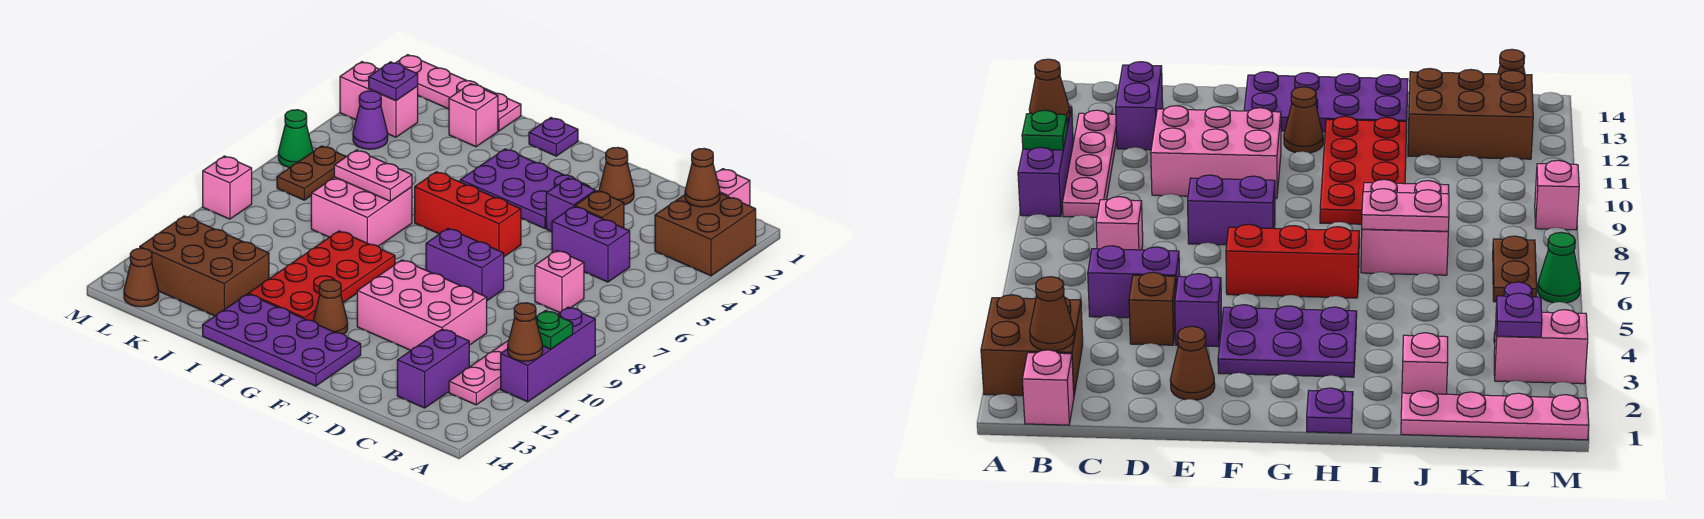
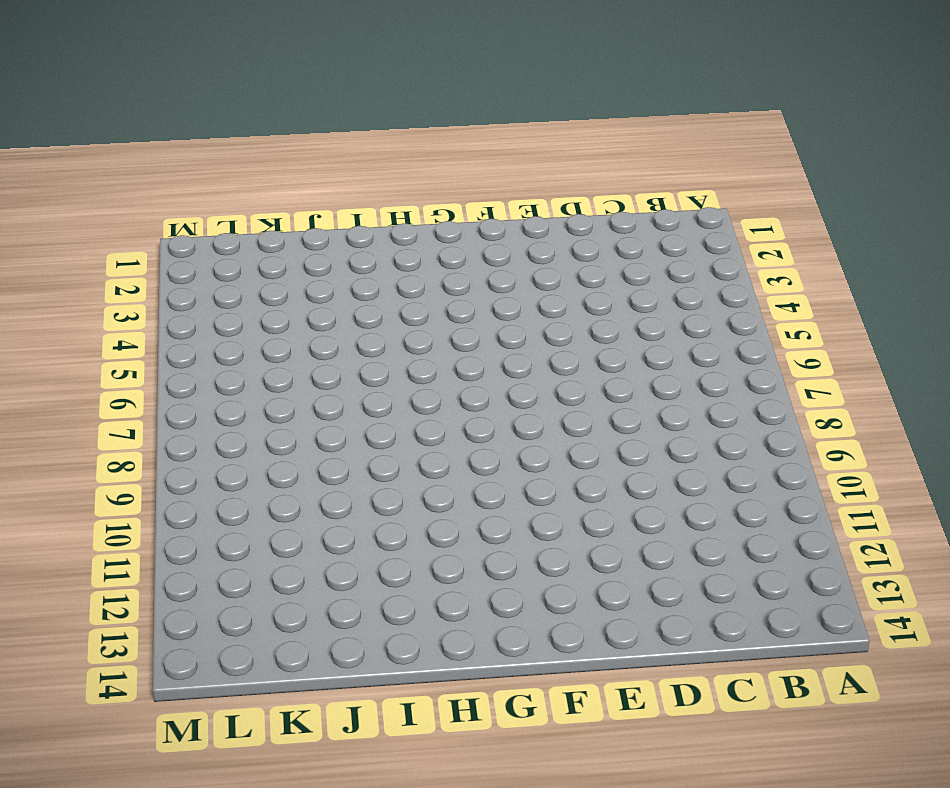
none -> brown 2x2 brick [655,193,756,276]
none -> purple 1x3 brick [501,307,595,402]
none -> pink 1x1 brick [716,169,750,206]
none -> pink 1x4 plate [449,340,509,405]

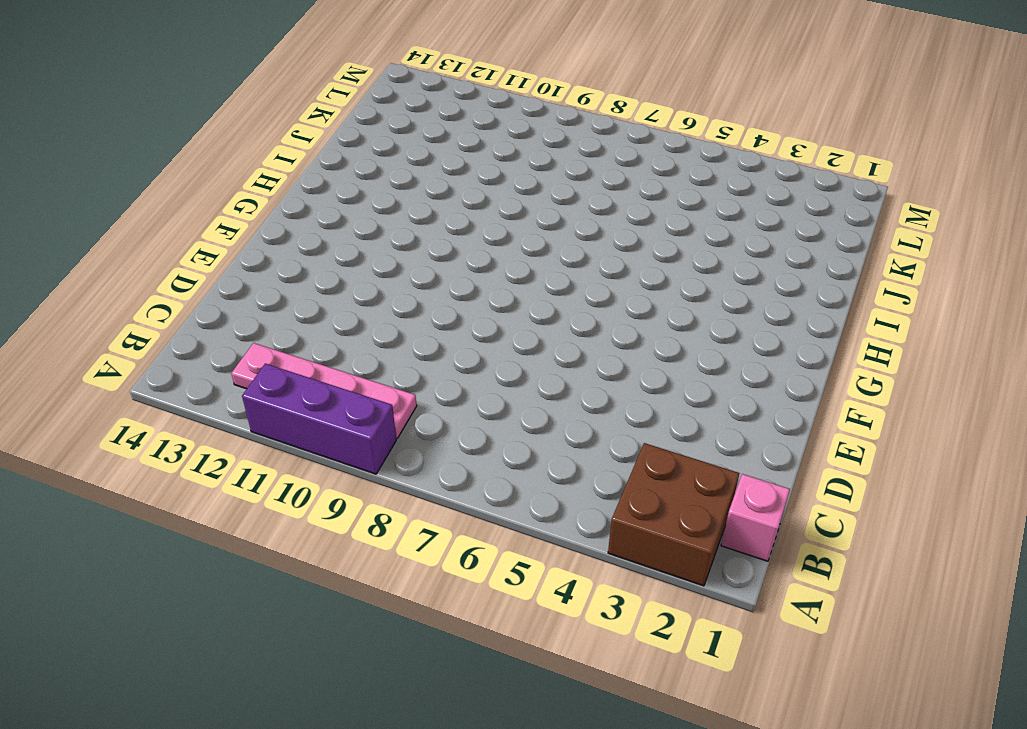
none -> purple 1x2 brick [552,207,630,282]
none -> pink 1x1 brick [535,250,584,313]
none -> purple 1x2 brick [397,329,469,408]
none -> brown 1x1 brick [575,191,624,228]

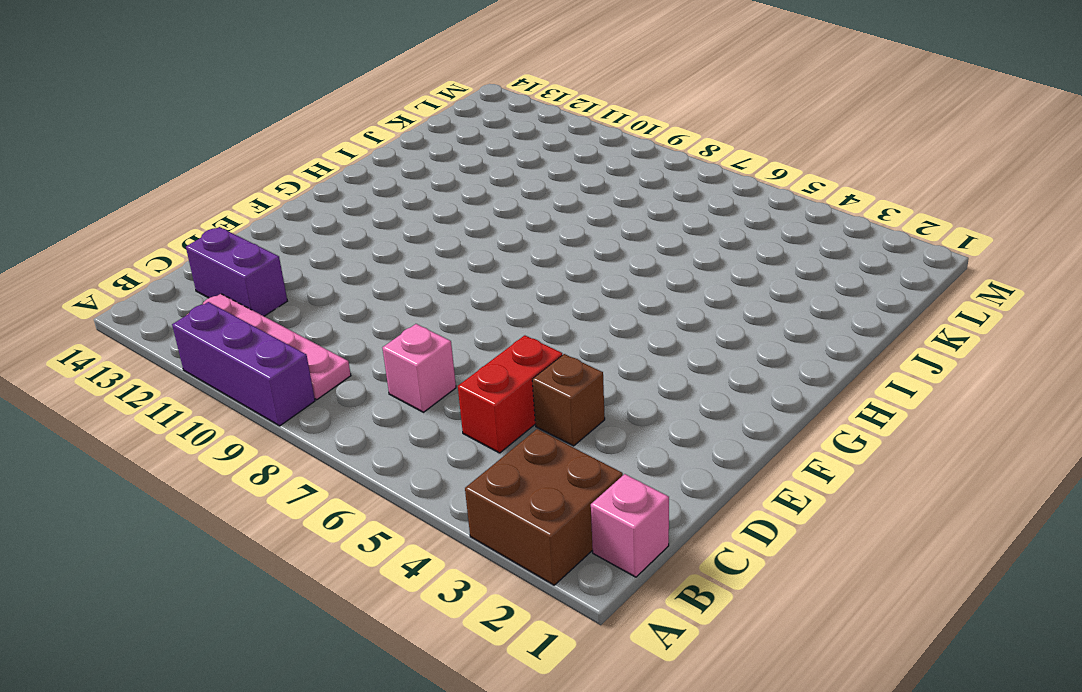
red 1x2 brick [458,335,562,453] -> purple 1x2 brick [552,207,630,282]
none -> pink 2x3 brick [357,260,487,350]
none -> brown 1x1 cone [599,148,634,205]
none -> purple 1x1 brick [546,178,595,232]
none -> purple 1x2 brick [426,229,504,300]

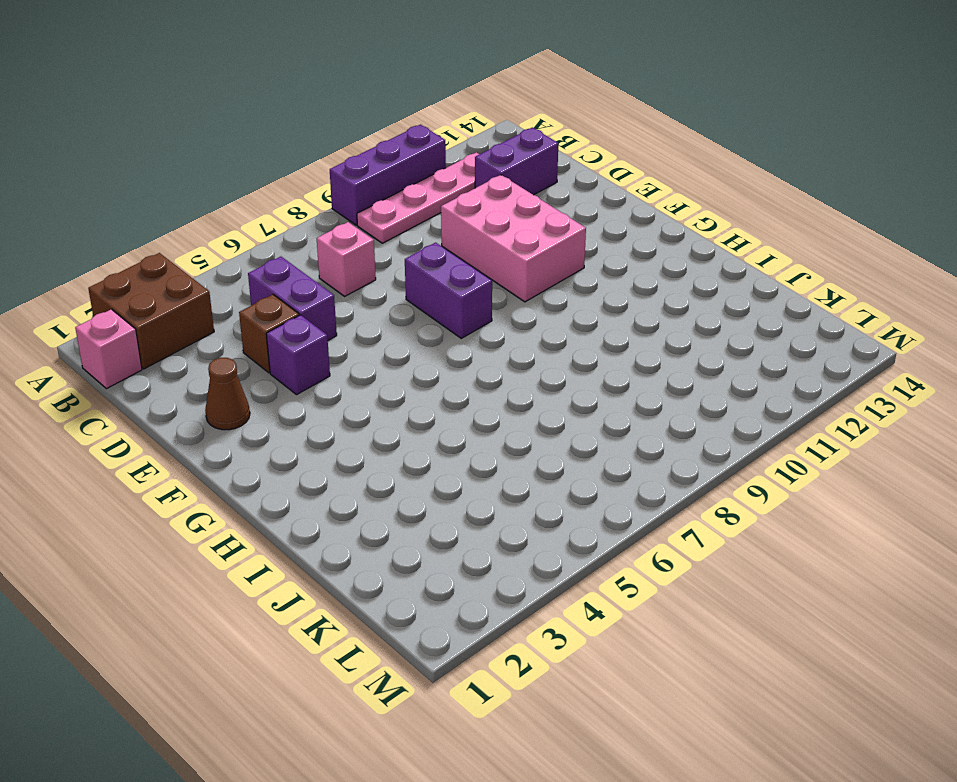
none -> purple 2x3 plate [460,149,590,229]
none -> red 1x3 brick [415,172,521,257]
none -> purple 2x4 plate [203,294,361,386]
none -> brown 1x1 cone [313,280,348,334]

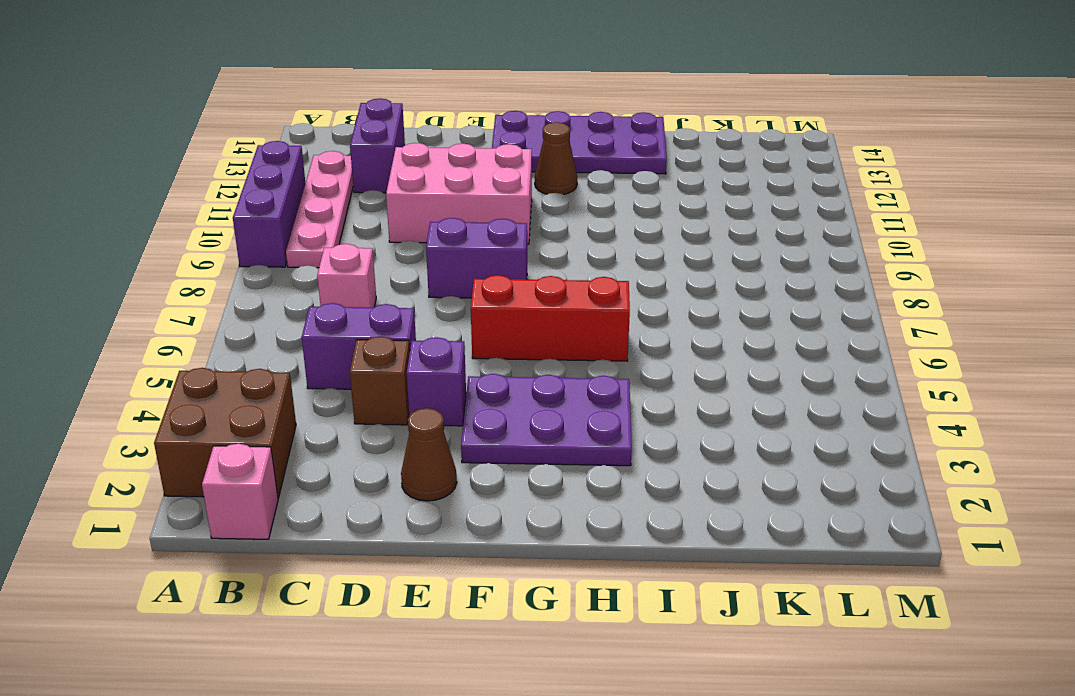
none -> purple 1x1 plate [529,118,578,156]
none -> red 2x4 plate [248,231,395,321]
none -> pink 2x2 brick [311,177,412,246]
none -> pink 1x4 plate [396,55,521,131]

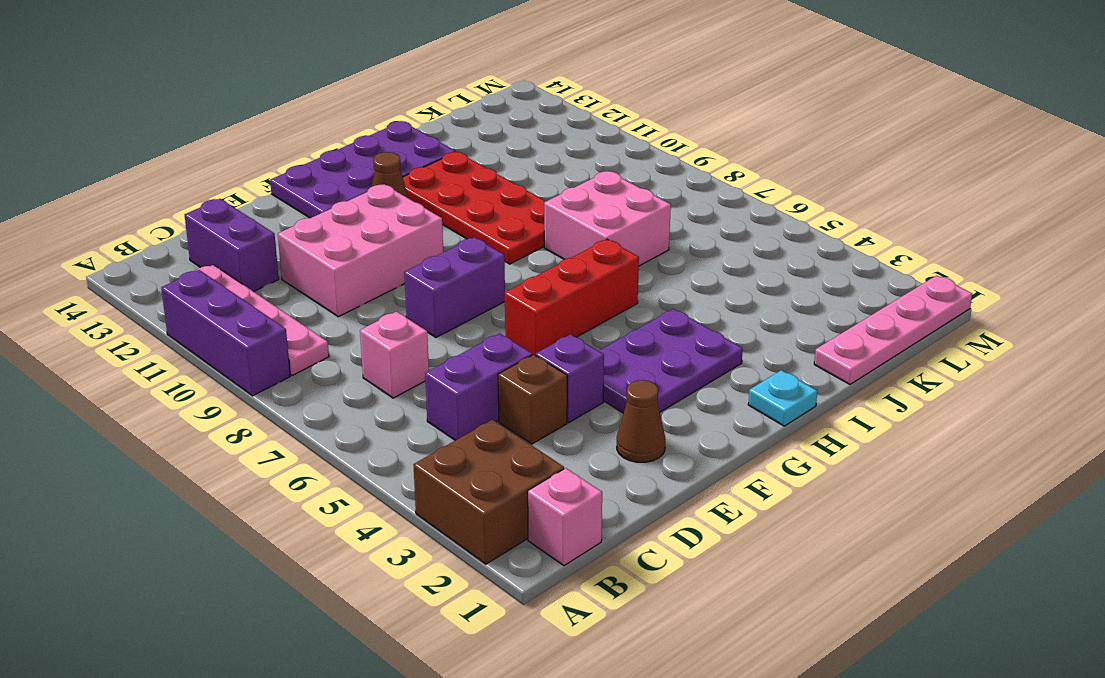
cyan 1x1 plate [748,370,817,426] -> purple 1x1 plate [529,118,578,156]
none -> pink 1x1 brick [449,84,498,147]
none -> brown 2x3 brick [140,216,269,316]
none -> pink 1x2 brick [340,62,418,137]
none -> purple 1x1 cone [353,91,388,149]

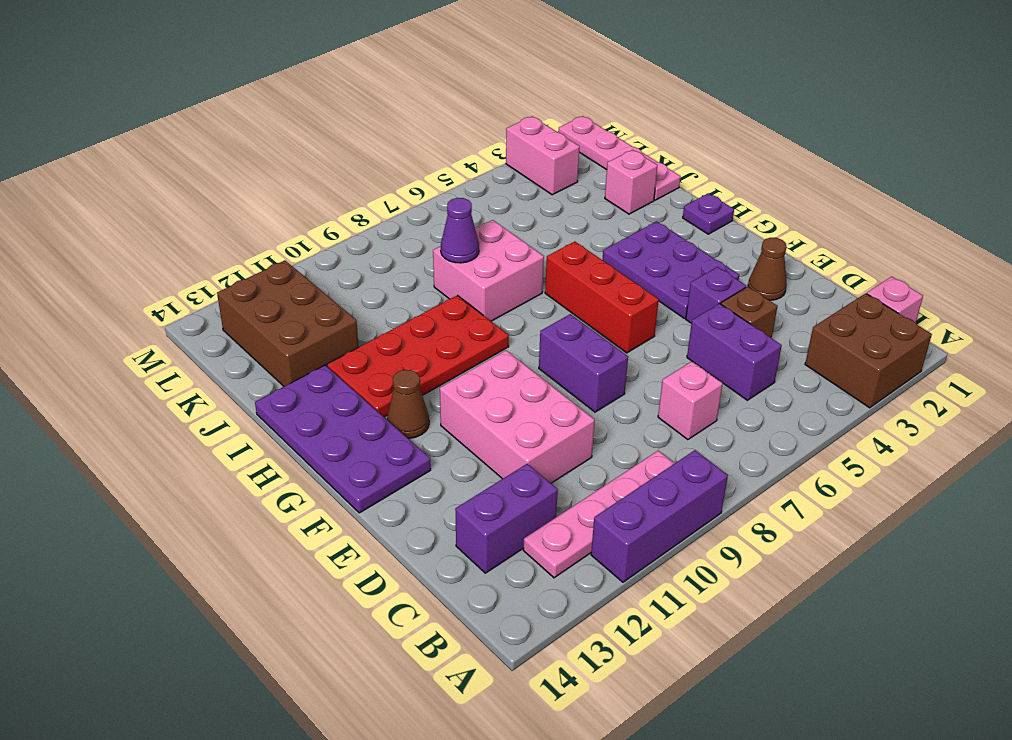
purple 1x1 cone [441,198,479,263] -> purple 1x1 cone moved to [353,91,388,149]
none -> brown 1x2 plate [277,146,346,200]
none -> brown 1x1 cone [124,248,159,307]
none -> green 1x1 cone [278,110,313,168]
none -> pink 1x1 brick [203,156,252,219]

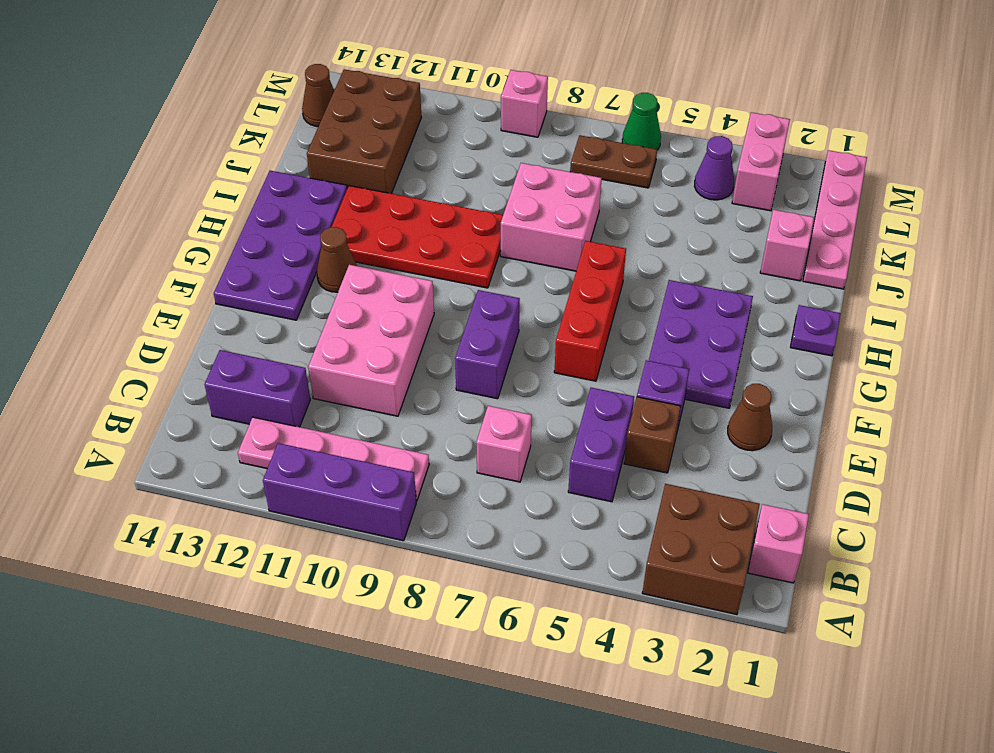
none -> green 1x1 plate [536,311,573,349]
none -> brown 1x1 cone [508,303,543,361]
none -> brown 1x1 cone [685,149,720,207]
none -> pink 1x2 plate [334,150,412,201]

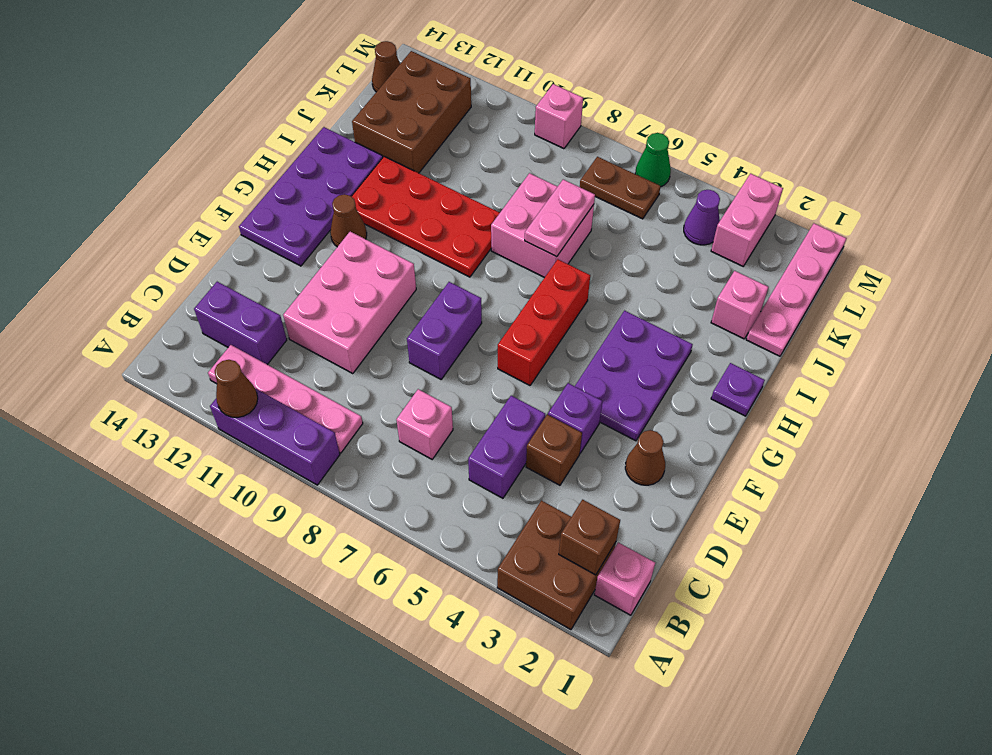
brown 1x1 brick [559,500,620,575] -> brown 1x1 cone [685,149,720,207]
none -> green 1x1 plate [536,311,573,349]
none -> purple 1x1 plate [369,62,418,100]

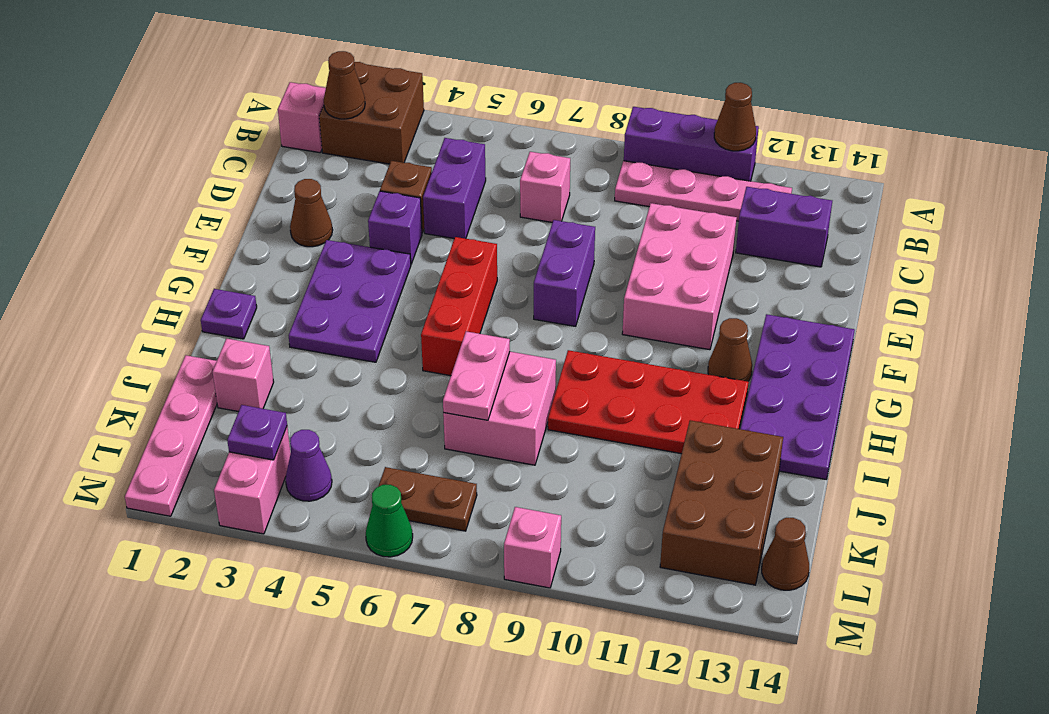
none -> green 1x1 plate [536,311,573,349]

